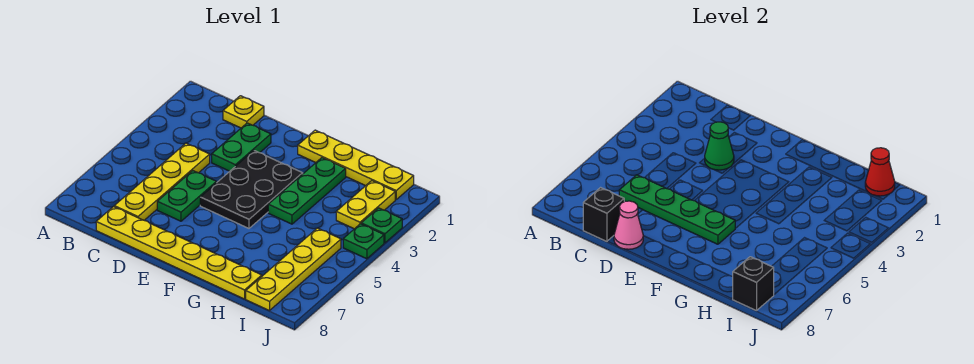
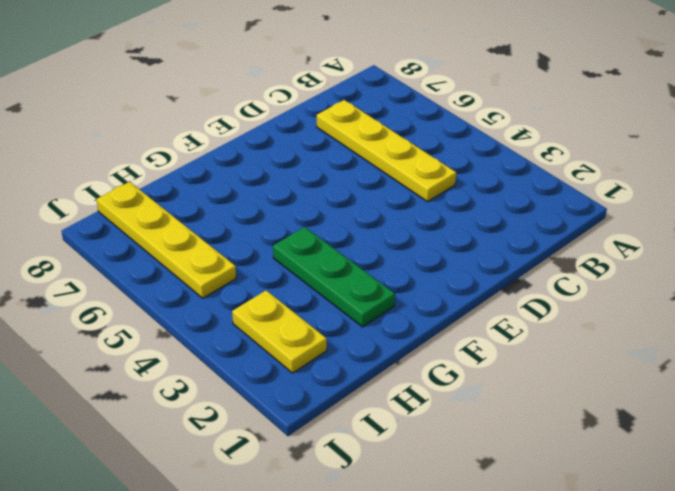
none -> yellow 1x1 plate [223,96,264,128]
none -> yellow 1x6 plate [96,207,262,299]
none -> green 1x2 plate [212,123,271,171]

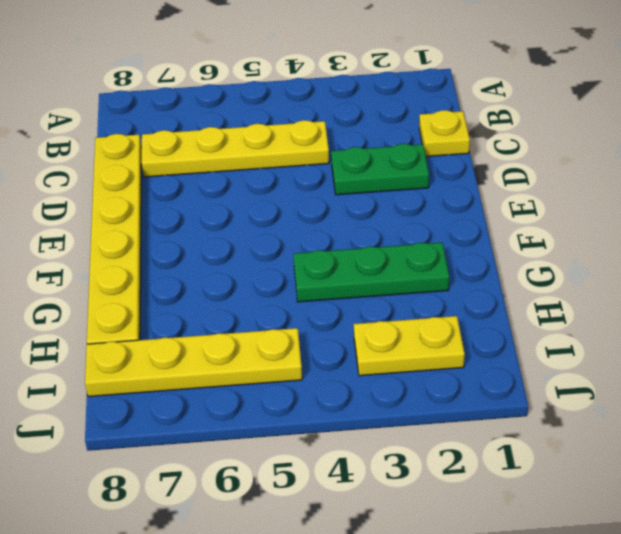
none -> green 1x2 plate [157,171,216,221]
none -> black 2x3 plate [200,151,303,228]
none -> yellow 1x4 plate [298,130,414,200]

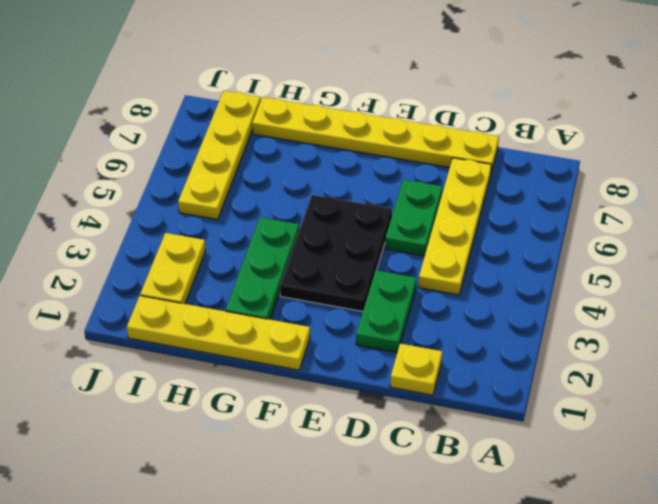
none -> green 1x1 plate [361,208,402,243]
none -> green 1x1 plate [343,224,384,259]
none -> green 1x4 plate [619,175,735,244]

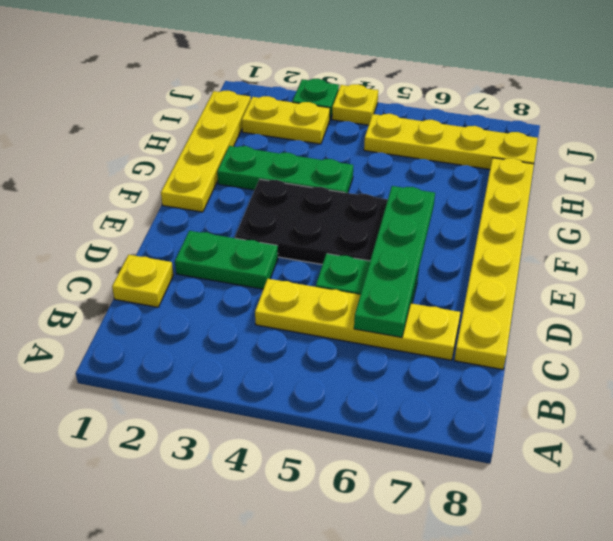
yellow 1x1 plate [332,84,378,125] -> green 1x1 plate [343,224,384,259]
none -> black 1x1 brick [583,188,624,241]
none -> green 1x1 cone [705,122,734,170]
none -> pink 1x1 cone [614,201,643,249]

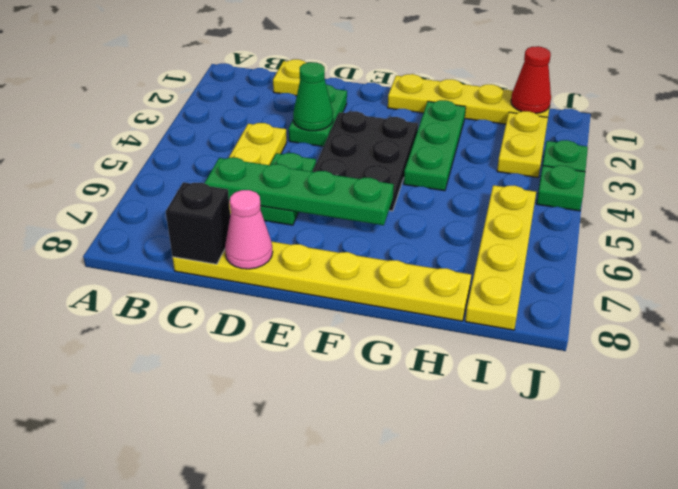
none -> black 1x1 brick [733,257,774,311]

